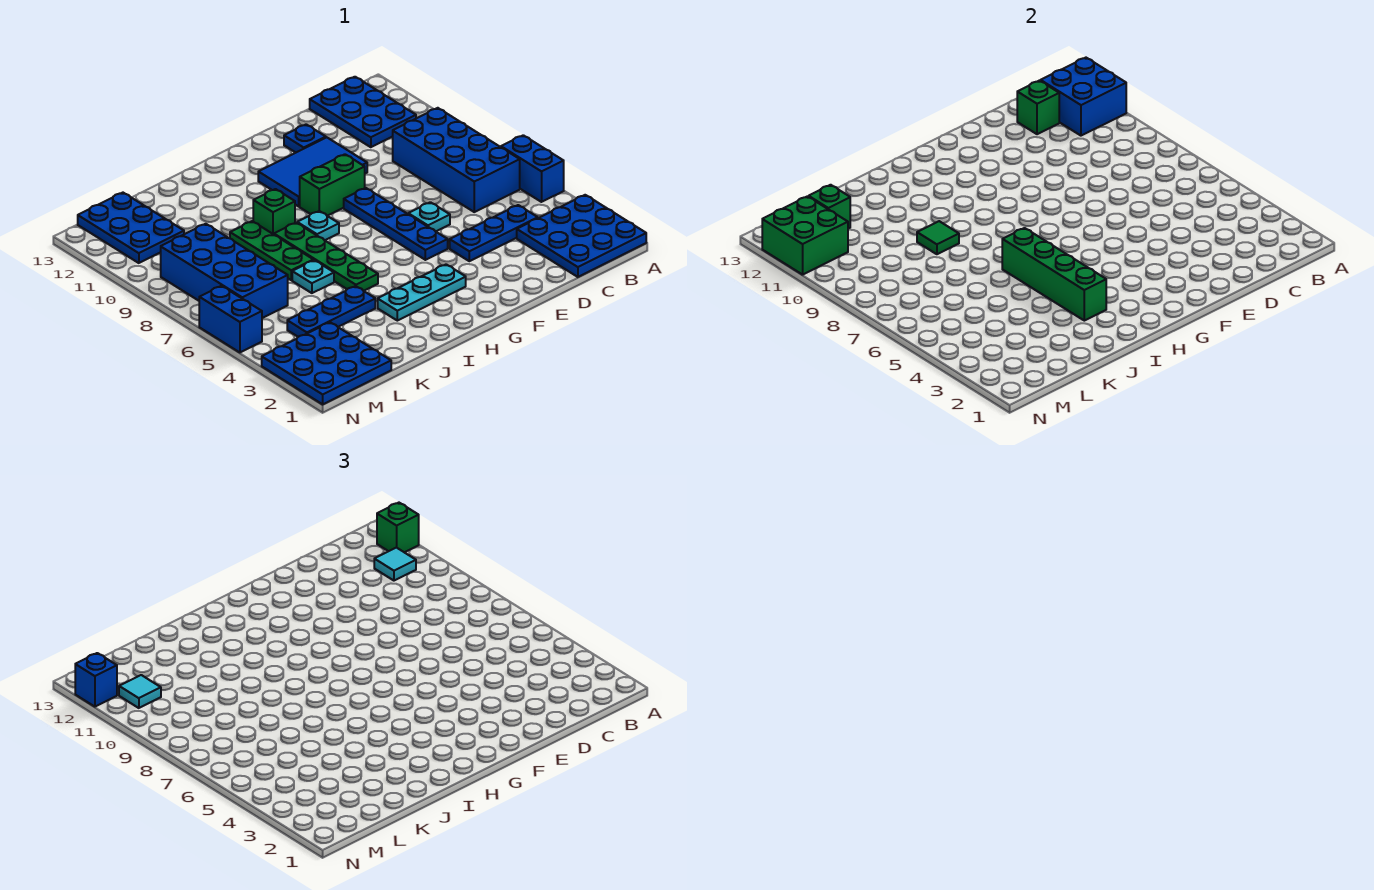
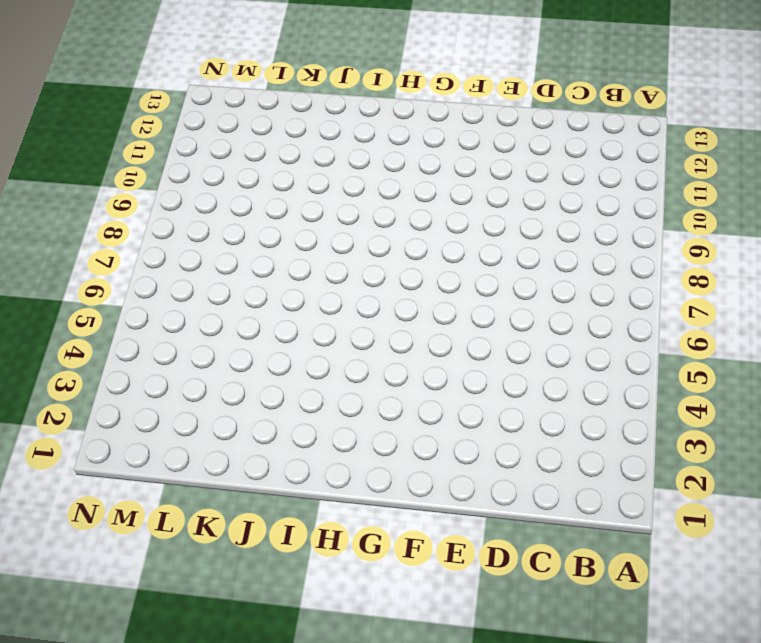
none -> blue 3x3 plate [517,195,646,277]
none -> blue 1x2 brick [501,135,564,202]
none -> blue 2x4 brick [393,108,520,212]
none -> blue 2x3 plate [310,77,416,147]

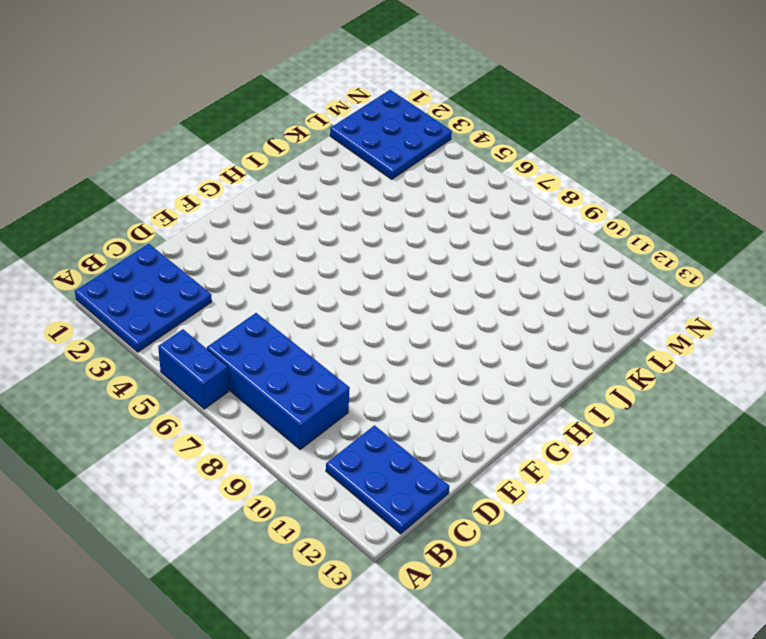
none -> blue 1x3 plate [450,205,538,261]
none -> cyan 1x1 plate [408,202,450,231]
none -> blue 2x3 tile [258,137,367,206]
none -> blue 1x1 plate [284,124,326,152]

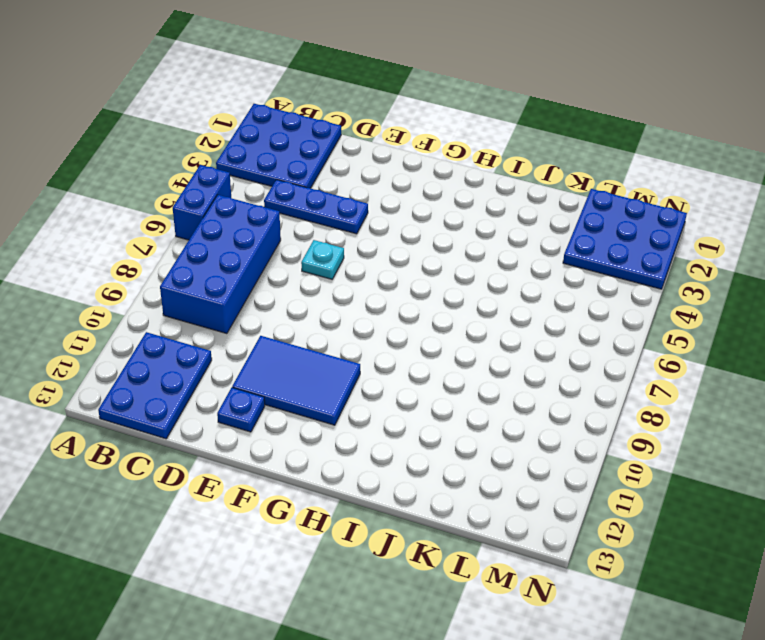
none -> blue 1x4 plate [344,188,448,260]
none -> green 1x2 brick [300,154,365,216]
none -> cyan 1x3 plate [378,264,466,321]
none -> cyan 1x1 plate [297,211,339,240]

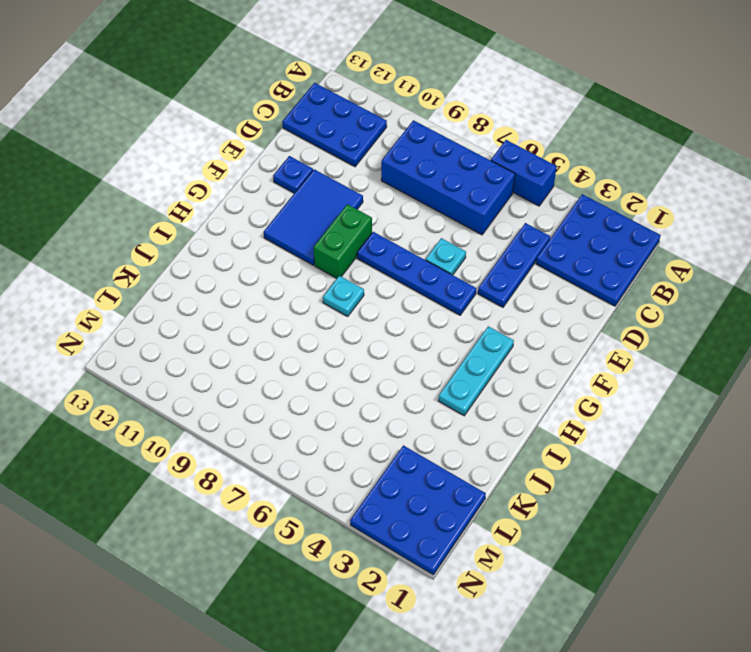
none -> green 1x4 plate [274,223,378,291]
none -> green 1x1 brick [253,189,295,234]
none -> blue 1x3 plate [287,286,375,337]
none -> cyan 1x1 plate [292,260,334,293]

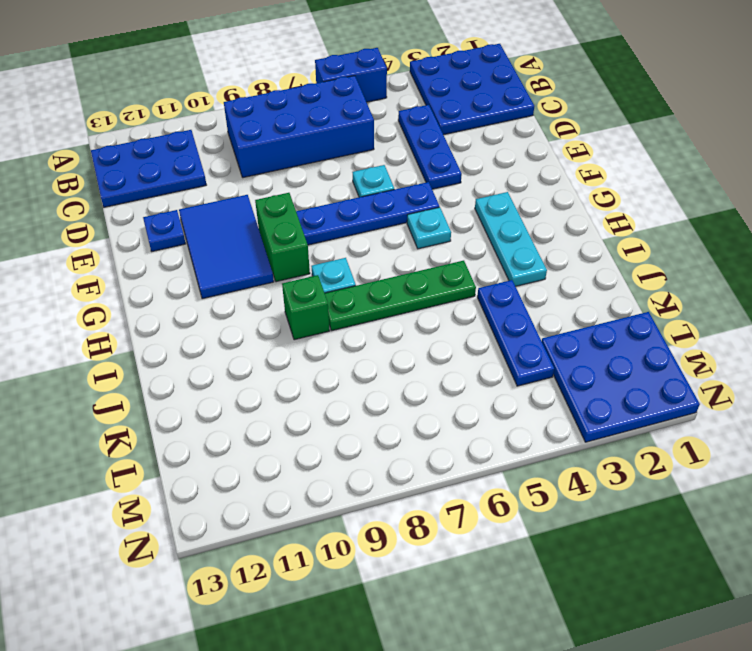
cyan 1x1 plate [407,207,451,249] -> cyan 1x1 plate moved to [292,260,334,293]
none -> green 1x3 plate [230,221,313,280]
none -> blue 2x4 brick [161,224,288,318]
none -> blue 2x3 plate [78,193,184,263]
none -> blue 1x2 brick [199,286,262,352]

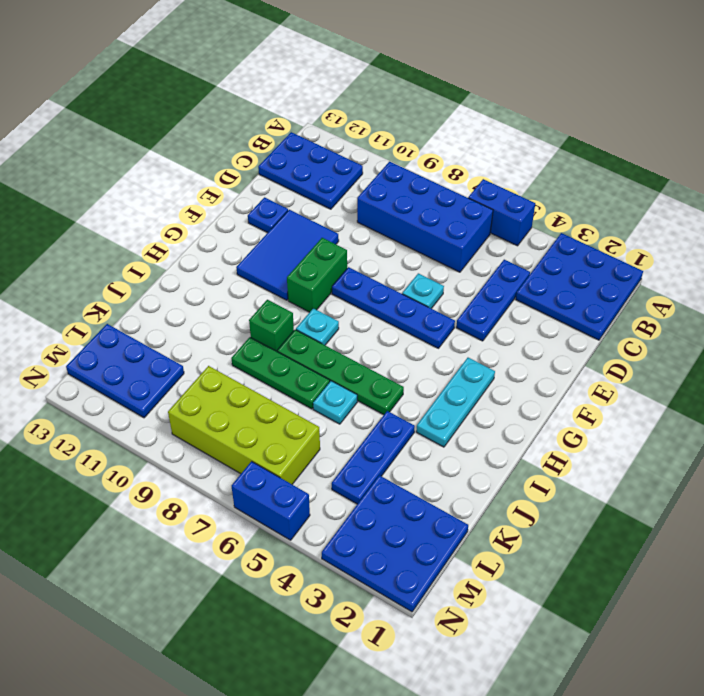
lime 2x4 brick [168,366,320,484] -> blue 2x4 brick [161,224,288,318]
none -> blue 2x2 brick [1041,58,1126,136]
none -> green 1x1 brick [1017,81,1059,134]
none -> green 1x4 brick [1002,228,1106,321]
none -> green 1x1 tile [917,221,959,254]

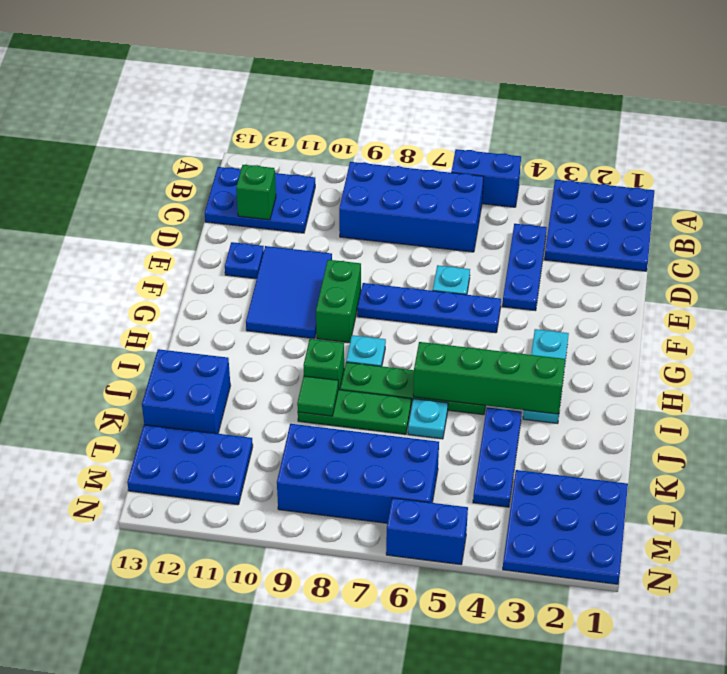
blue 2x2 brick [142,349,231,434] -> blue 2x2 brick moved to [1041,58,1126,136]
none -> green 1x1 brick [809,185,850,229]
none -> green 2x2 brick [762,196,848,275]
none -> green 1x1 brick [377,503,419,552]
none -> cyan 1x1 tile [374,548,416,581]

